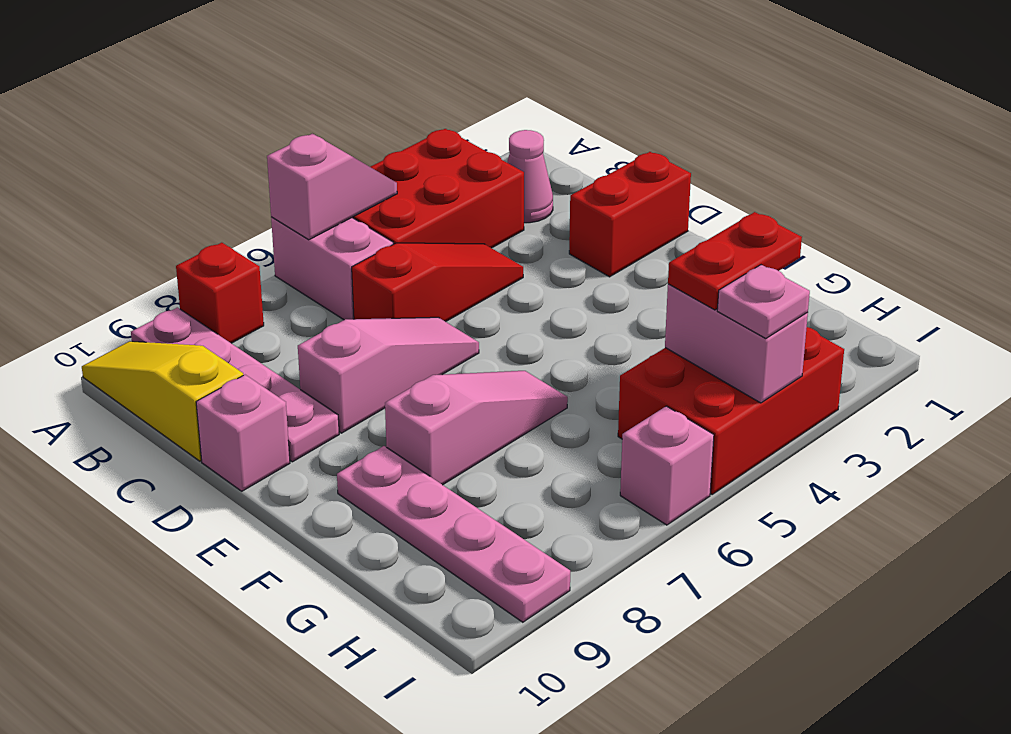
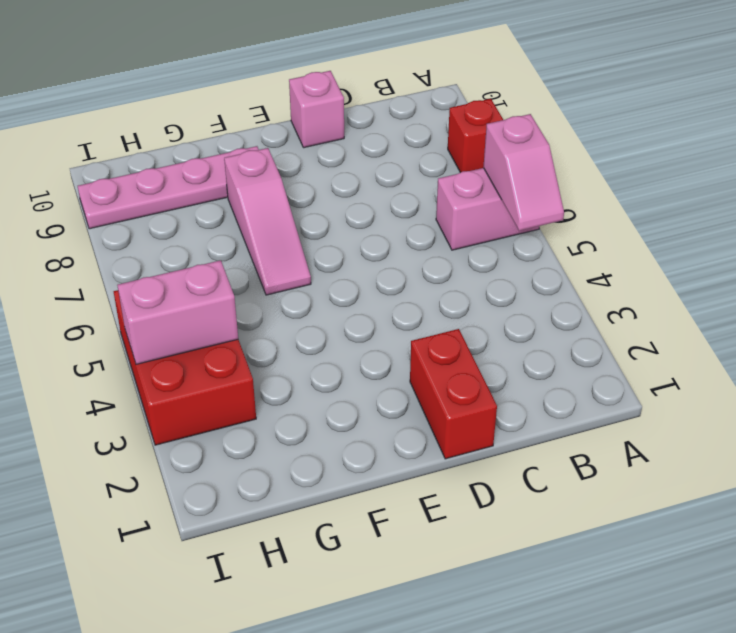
none -> red 2x3 brick [352,129,524,248]
none -> pink 1x4 plate [131,307,339,462]
none -> yellow 1x3 slope [82,341,243,461]

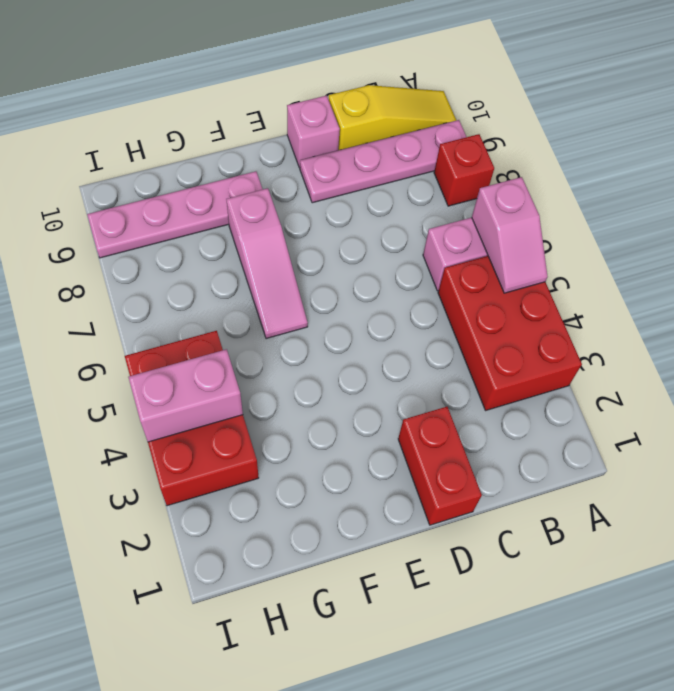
none -> pink 1x1 cone [507,130,553,223]
none -> red 1x3 slope [352,243,523,322]
none -> pink 1x3 slope [298,317,479,433]

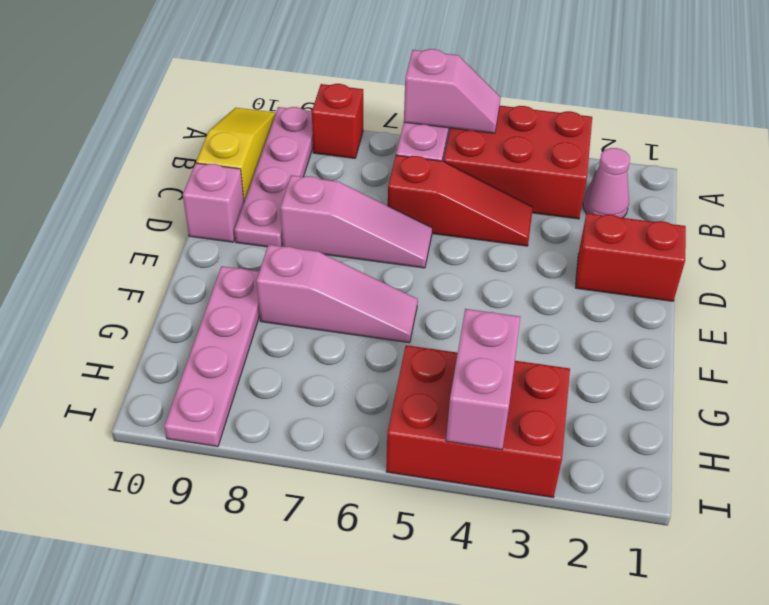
none -> pink 1x1 brick [620,406,714,525]
none -> red 1x2 plate [668,212,802,310]
none -> pink 1x1 plate [717,265,810,339]

